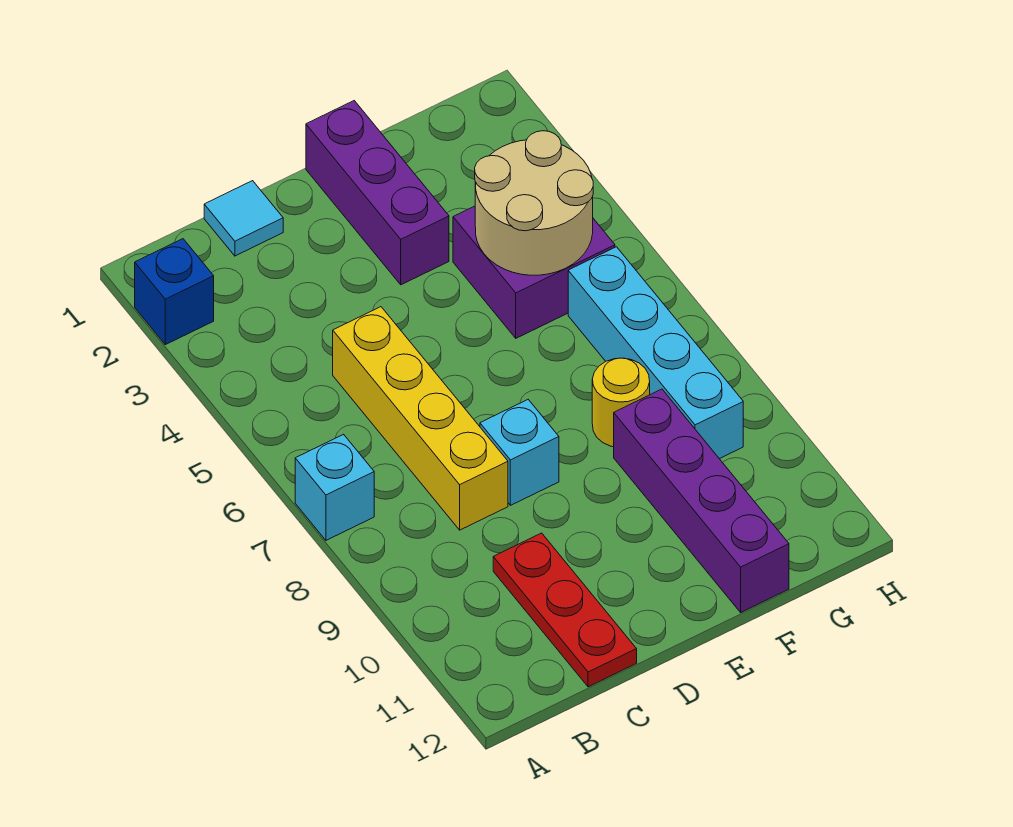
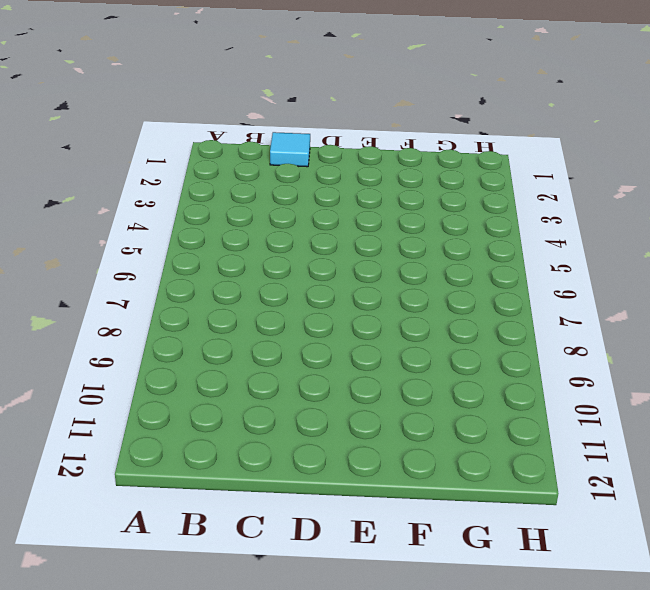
none -> blue 1x1 brick [135,239,214,345]
none -> cyan 1x1 brick [295,434,374,540]
none -> yellow 1x4 brick [333,307,508,530]

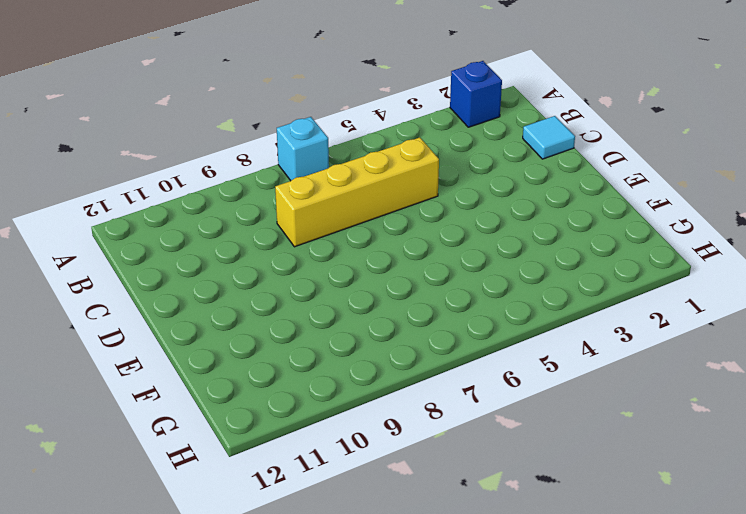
none -> red 1x3 plate [493,533,637,687]
none -> cyan 1x1 brick [480,400,559,505]
none -> purple 1x3 brick [306,101,449,285]

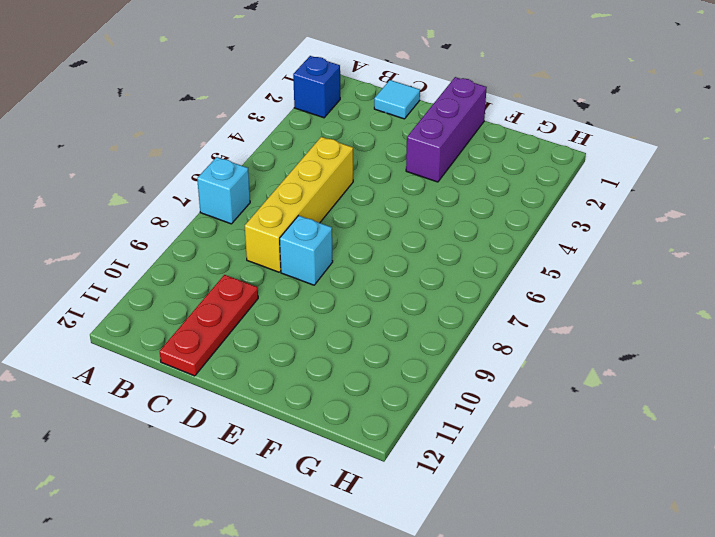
none -> purple 2x2 brick [453,206,615,338]
none -> yellow 1x1 round brick [592,358,650,447]
none -> purple 1x4 brick [614,389,789,612]

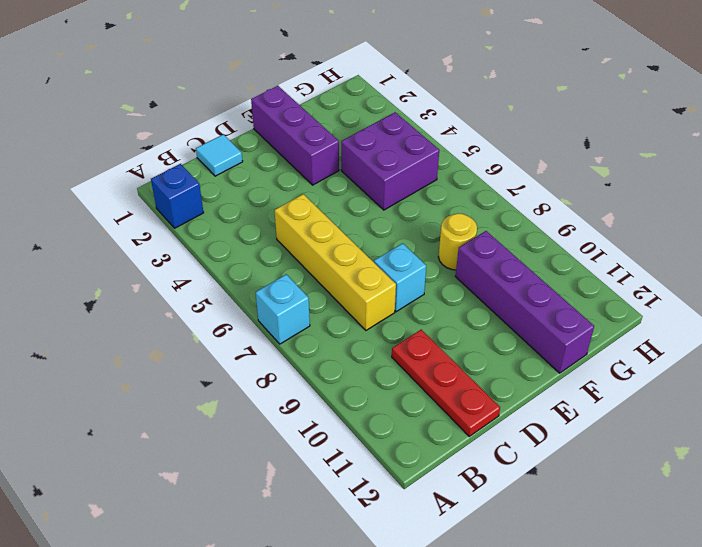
none -> cyan 1x4 brick [568,247,743,459]
none -> tan 2x2 round brick [475,131,593,275]

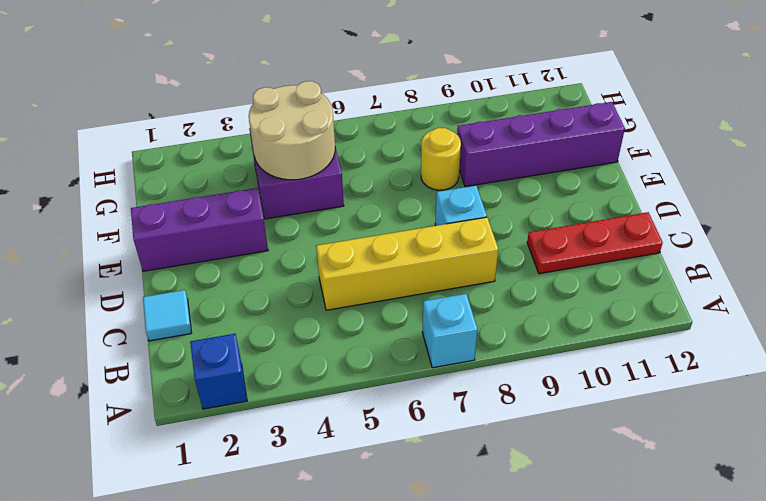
none -> cyan 1x4 brick [568,247,743,459]

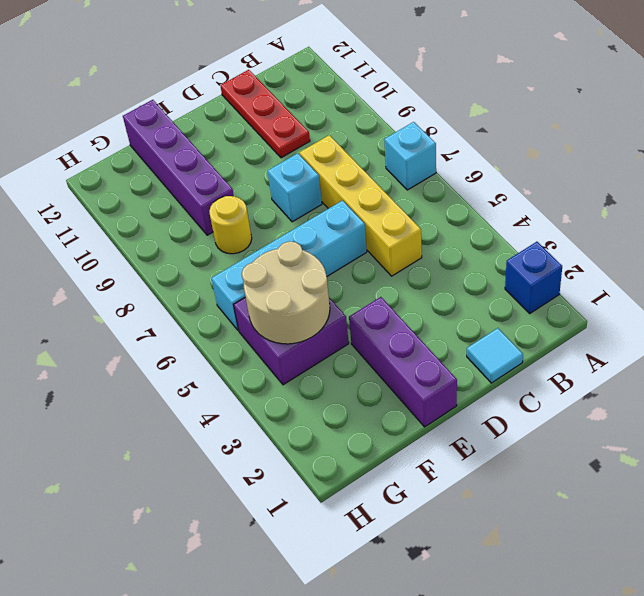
cyan 1x4 brick [212,201,367,330] -> cyan 1x4 brick turned to [568,247,743,459]

